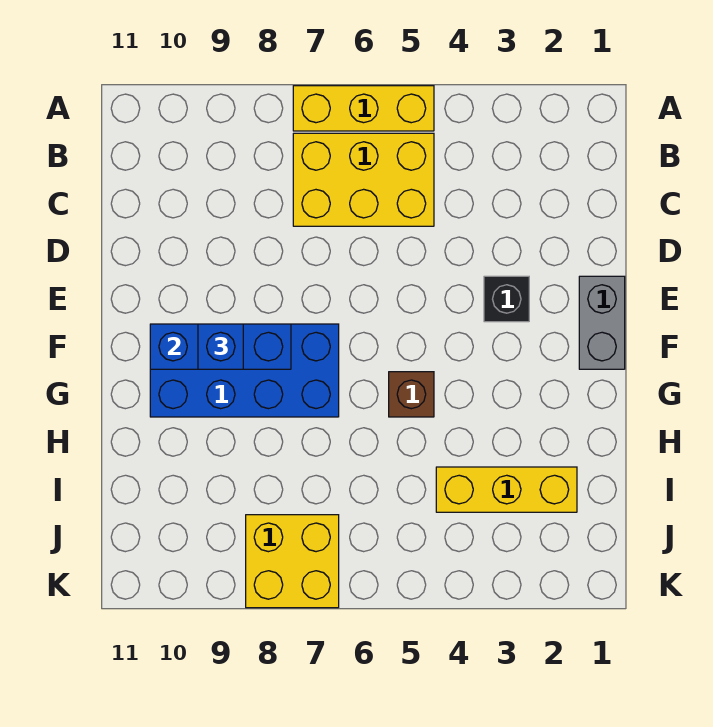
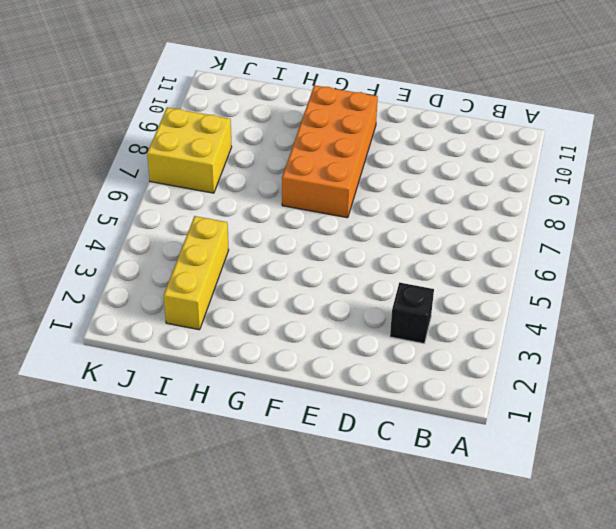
black 1x1 brick [390,283,434,343] -> black 1x1 brick moved to [484,276,529,322]
orange 2x4 brick [282,85,378,218] -> blue 2x4 brick [150,324,339,417]
none -> yellow 1x3 brick [293,86,434,131]
none -> yellow 2x3 brick [293,133,434,226]

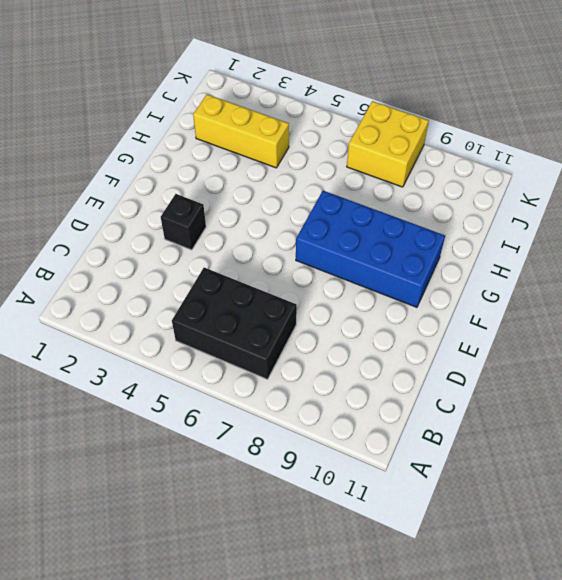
black 2x3 brick [172,268,297,379] -> yellow 2x3 brick [293,133,434,226]
none -> yellow 1x3 brick [293,86,434,131]
none -> grey 1x2 brick [579,276,625,369]

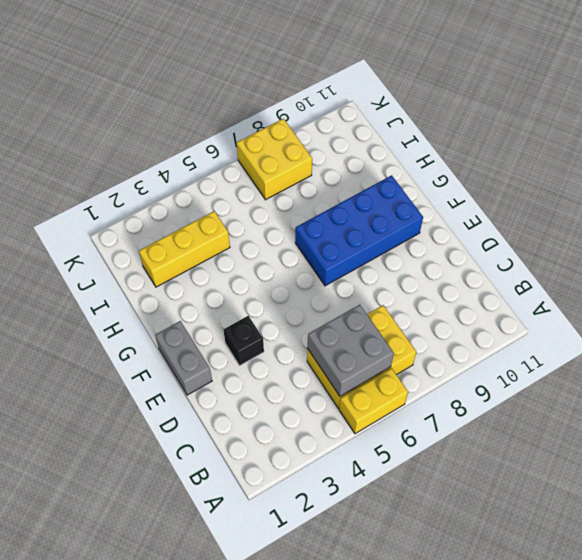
yellow 1x2 brick [339,368,408,434] -> yellow 1x3 brick [293,86,434,131]
grey 2x2 brick [307,305,394,396] -> none
none -> brown 1x1 brick [389,372,434,417]
none -> blue 1x3 brick [150,324,291,369]

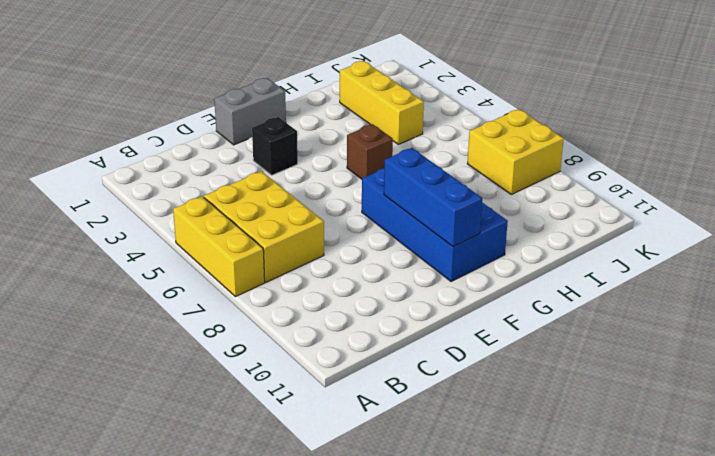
none -> blue 1x1 brick [198,324,243,369]

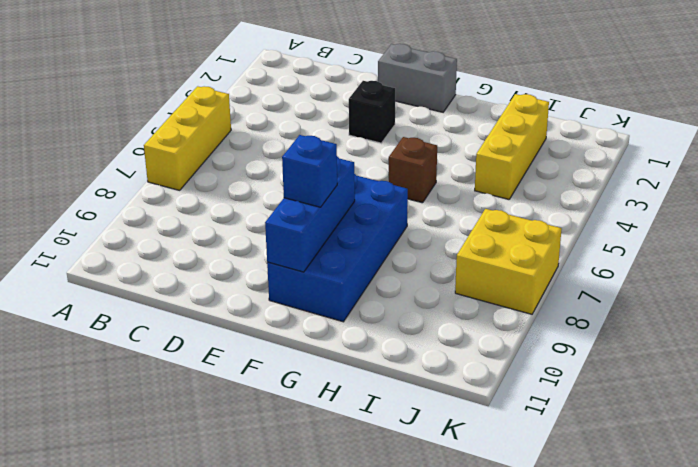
none -> yellow 2x3 brick [293,133,434,226]

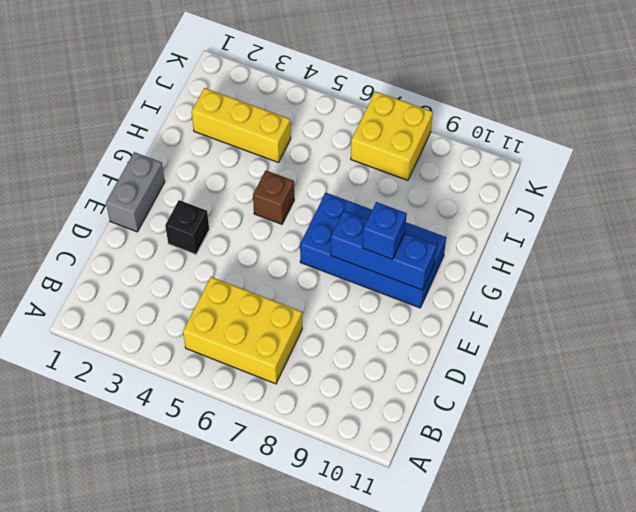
none -> yellow 1x3 brick [293,86,434,131]

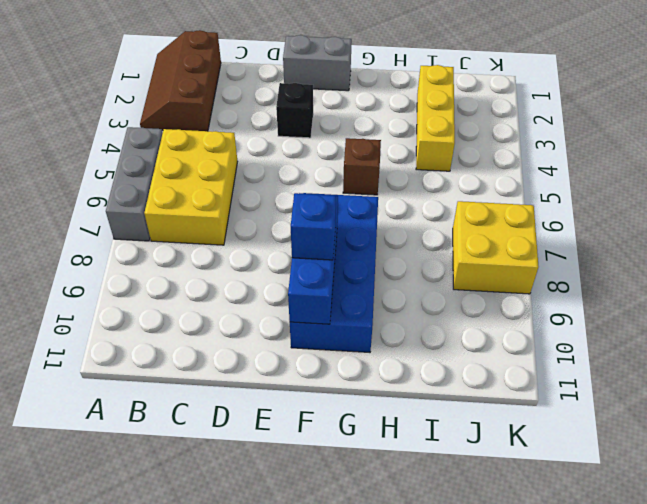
brown 2x3 slope [140,30,221,131] -> none
grey 1x3 brick [106,127,163,241] -> yellow 1x3 brick [293,86,434,131]

